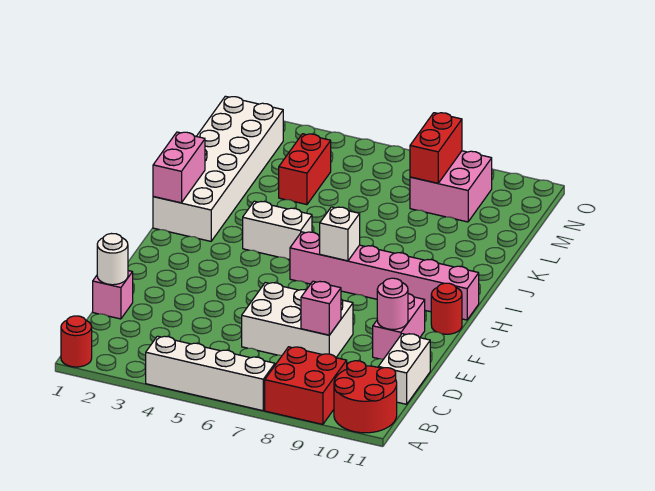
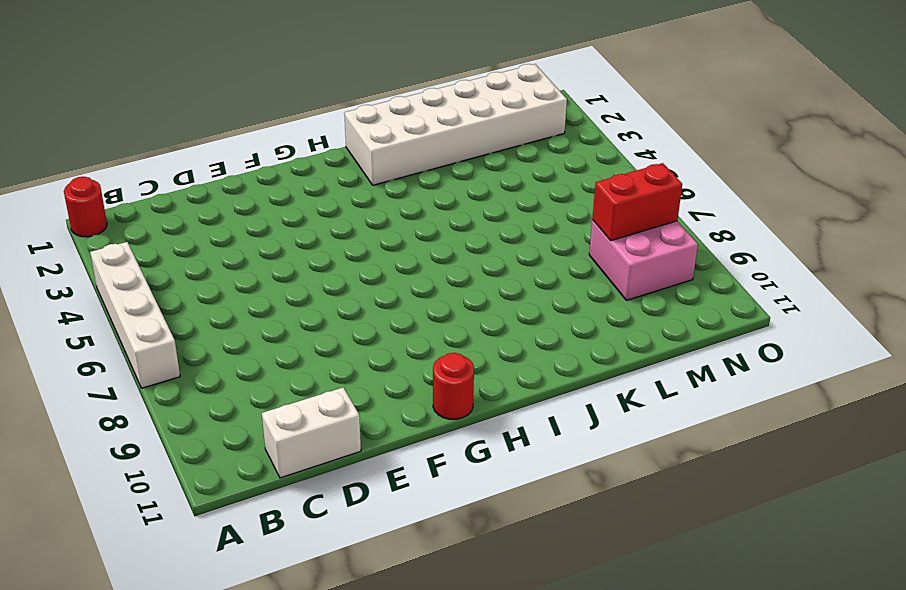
none -> red 2x2 brick [265,347,347,424]
none -> red 2x2 round brick [334,361,397,433]
none -> pink 1x1 brick [93,271,133,319]

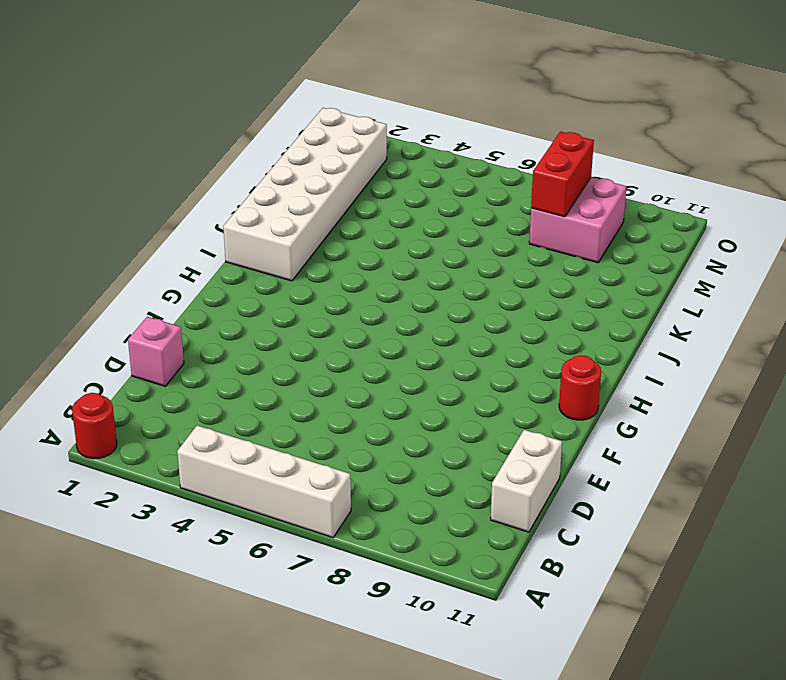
none -> red 2x2 brick [265,347,347,424]
none -> red 2x2 round brick [334,361,397,433]
none -> white 2x3 brick [242,282,353,358]

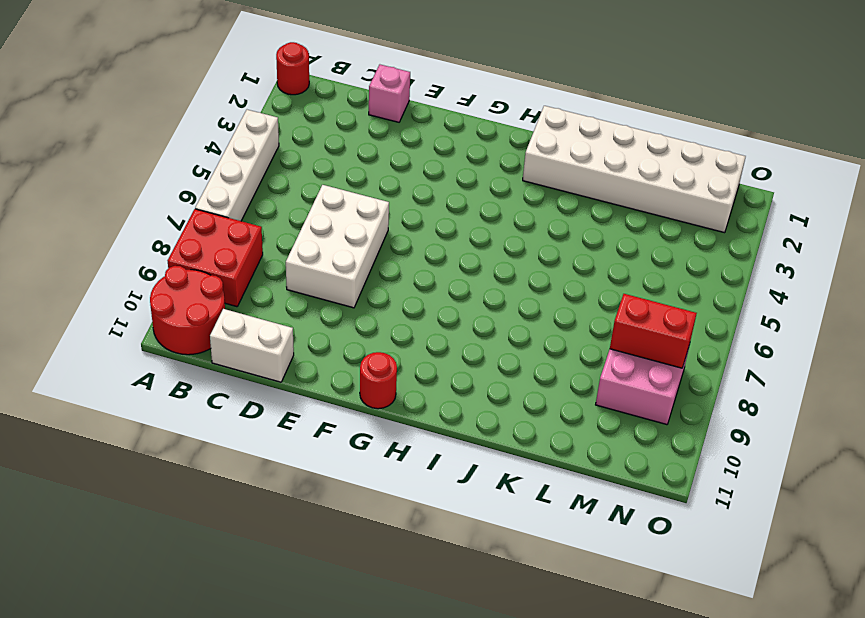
none -> pink 1x2 brick [373,294,425,359]
none -> pink 1x6 brick [290,232,479,320]
none -> white 1x2 brick [243,201,312,260]

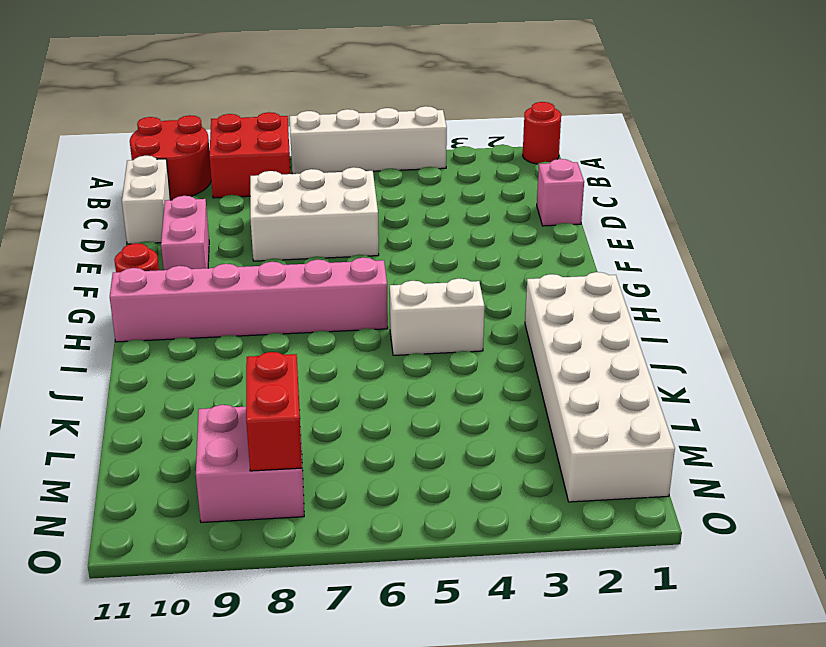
none -> red 1x2 brick [279,134,331,205]
none -> white 1x1 round brick [97,234,128,285]
none -> pink 1x1 brick [301,281,341,335]

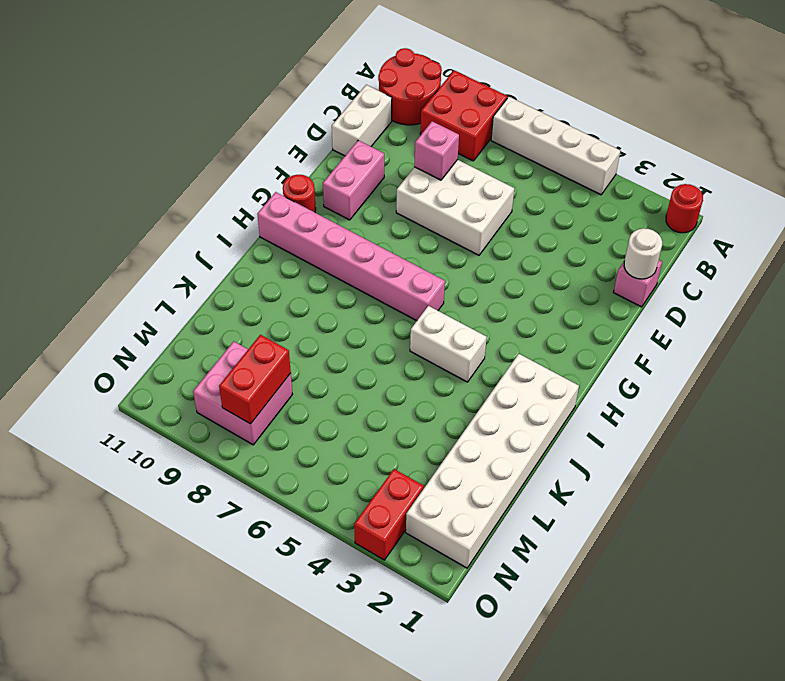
red 1x2 brick [354,469,424,560] -> red 1x2 brick moved to [279,134,331,205]
none -> pink 1x1 round brick [377,278,408,329]
none -> white 1x1 brick [320,207,360,261]
none -> pink 1x2 brick [153,132,205,203]

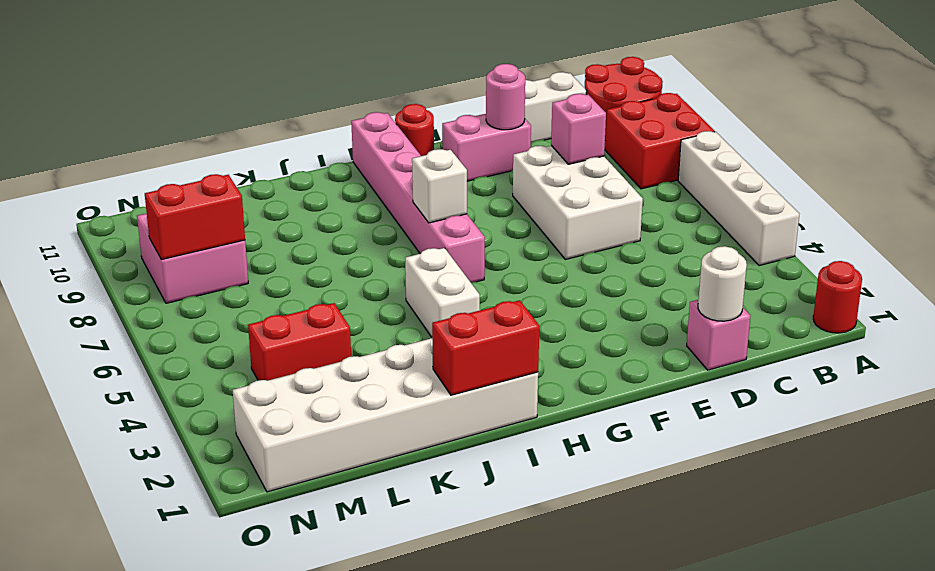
red 1x2 brick [432,300,539,395] -> pink 1x2 brick [153,132,205,203]

